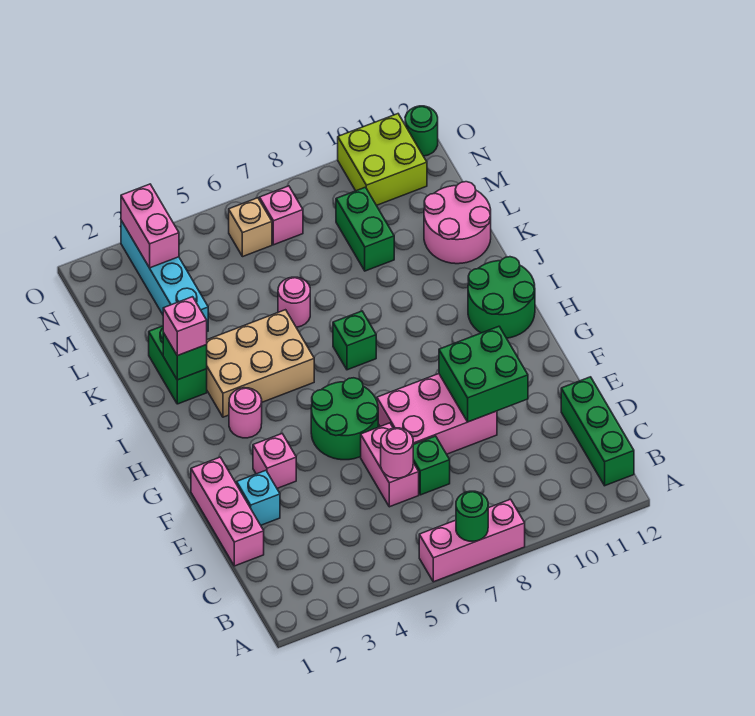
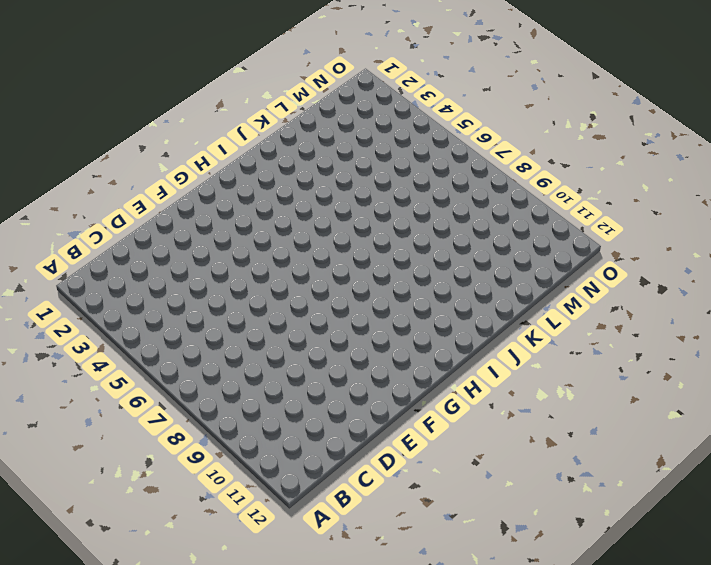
none -> pink 1x3 brick [419,499,525,582]
none -> green 1x3 brick [561,377,634,486]
none -> pink 1x3 brick [191,457,264,566]

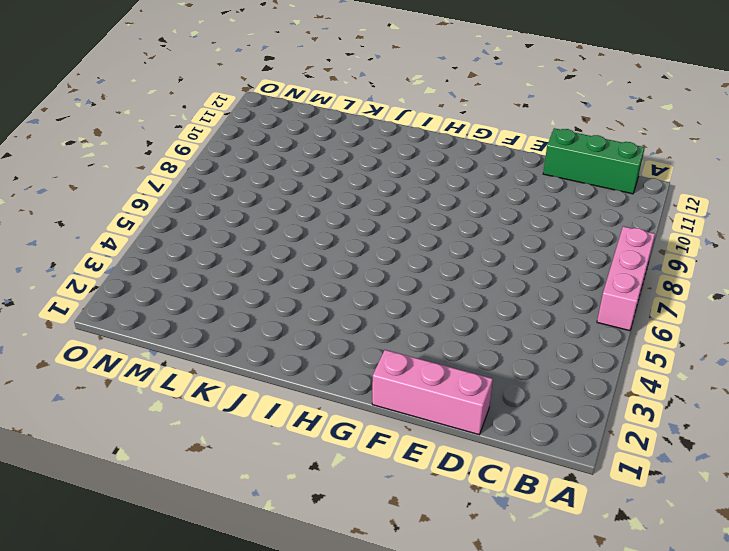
none -> pink 1x2 brick [361,423,419,507]
none -> green 1x1 brick [413,436,450,495]
none -> cyan 1x1 brick [237,470,280,525]

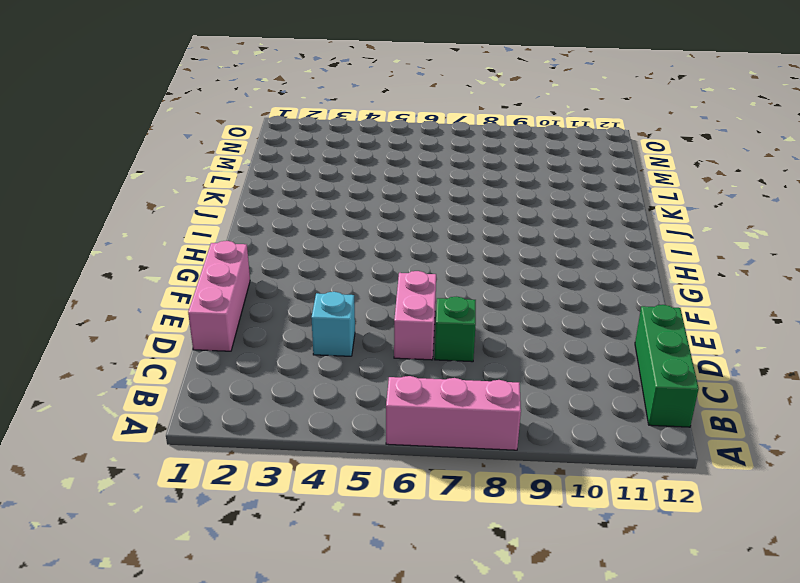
cyan 1x1 brick [311,292,355,356] -> cyan 1x1 brick moved to [237,470,280,525]
none -> pink 2x3 brick [377,374,497,454]
none -> pink 1x1 brick [253,434,296,488]
none -> green 2x2 round brick [311,378,378,460]

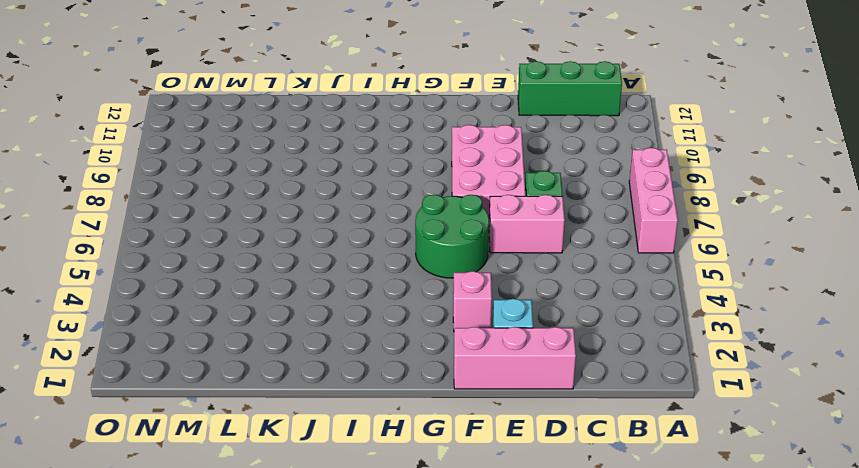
none -> pink 1x1 round brick [229,388,262,438]
none -> green 2x2 round brick [468,257,535,338]
none -> tan 2x3 brick [207,310,314,417]

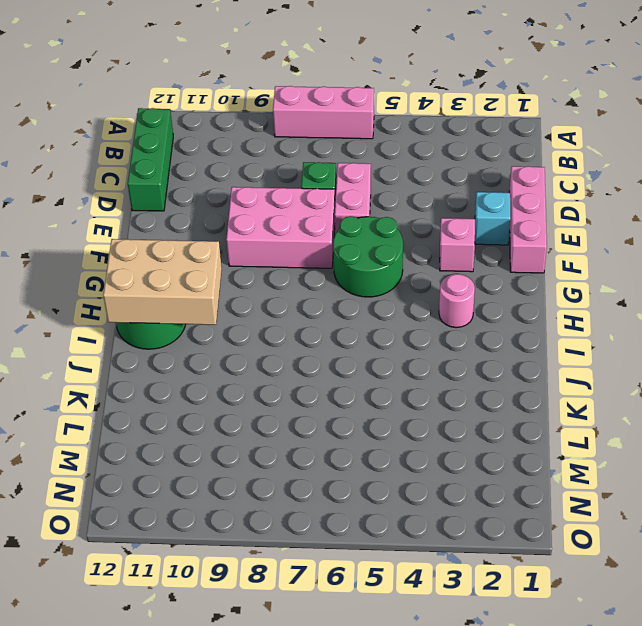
tan 2x3 brick [103,239,222,325] -> tan 2x3 brick moved to [207,310,314,417]
none -> green 1x1 brick [333,311,376,370]
none -> green 1x2 brick [149,326,207,404]
none -> pink 1x1 round brick [278,277,310,327]

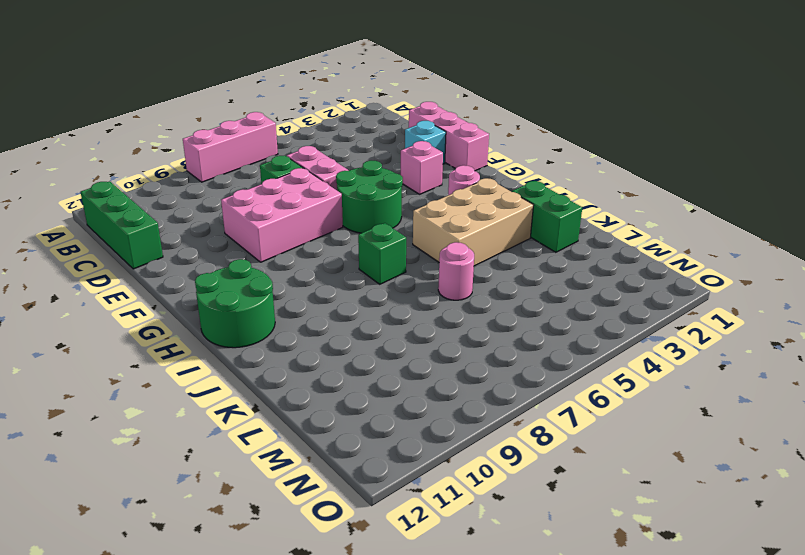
none -> pink 2x2 round brick [424,182,491,264]
none -> cyan 1x4 brick [121,221,208,331]
none -> green 1x2 brick [336,187,394,271]

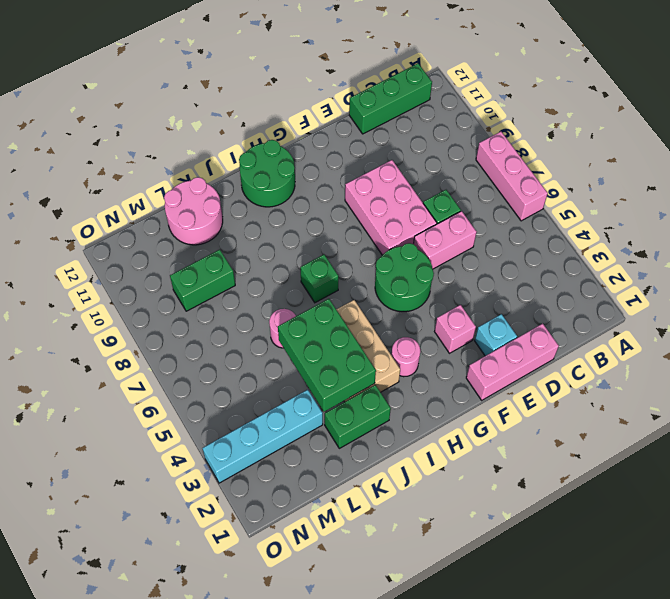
green 2x3 brick [278,299,376,412] -> none
none -> tan 1x1 brick [229,198,272,257]
none -> pink 1x1 brick [259,186,303,245]
none -> lime 2x2 brick [338,114,427,205]

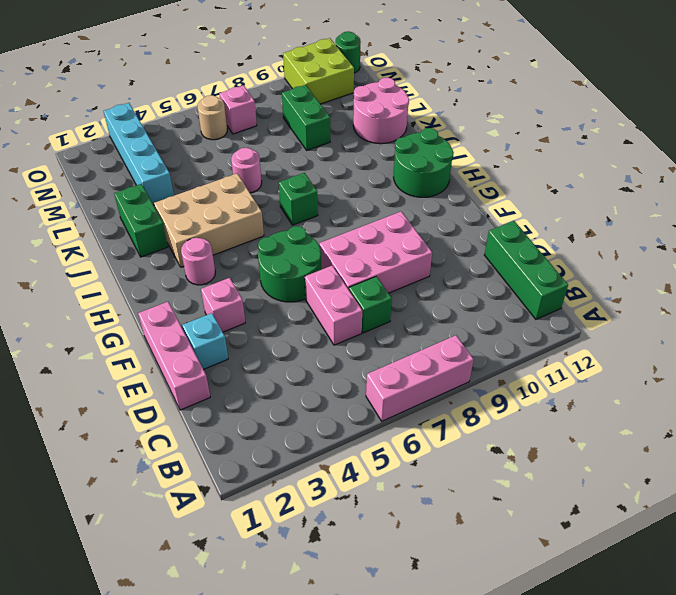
tan 1x1 round brick [198,95,227,140] -> tan 1x1 brick [229,198,272,257]
none -> green 1x1 round brick [456,491,488,541]
none -> pink 1x1 round brick [381,428,413,478]
none -> green 2x2 brick [439,326,528,422]

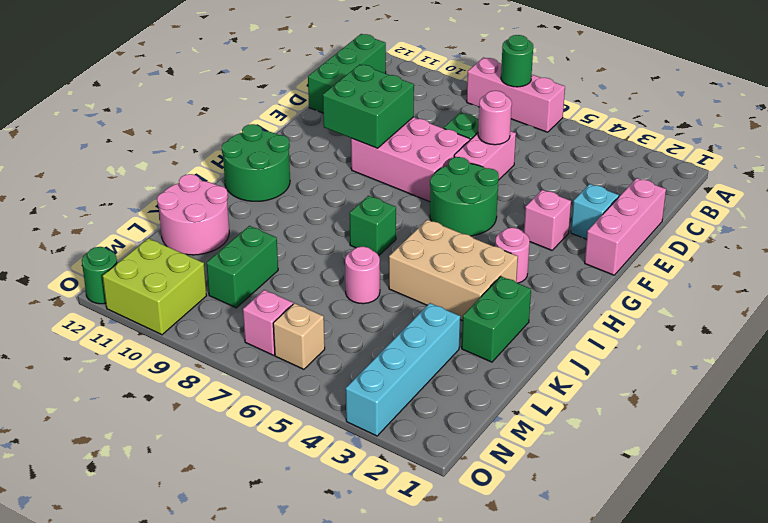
none -> green 1x1 brick [163,333,207,380]
none -> pink 1x2 brick [121,184,179,268]
none -> pink 1x1 brick [163,297,207,356]

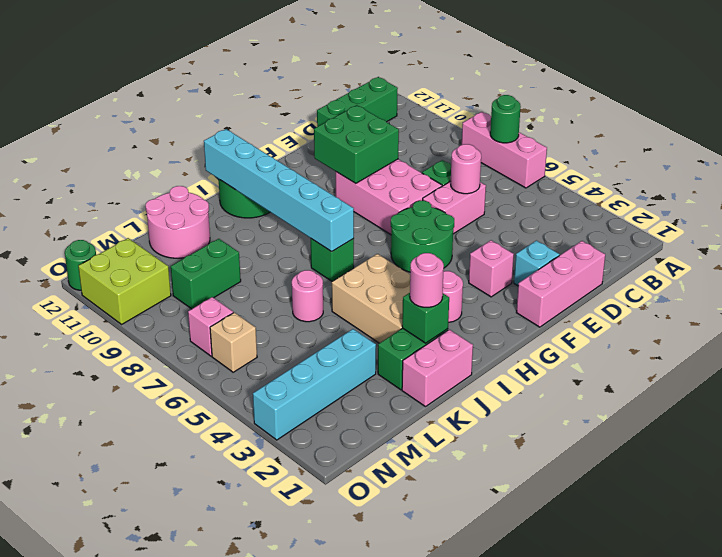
cyan 1x6 brick [204,129,354,252] -> none
pink 1x2 brick [402,330,473,407] -> pink 1x2 brick moved to [121,184,179,268]
pink 1x1 round brick [410,253,444,307] -> pink 1x1 brick [163,297,207,356]

